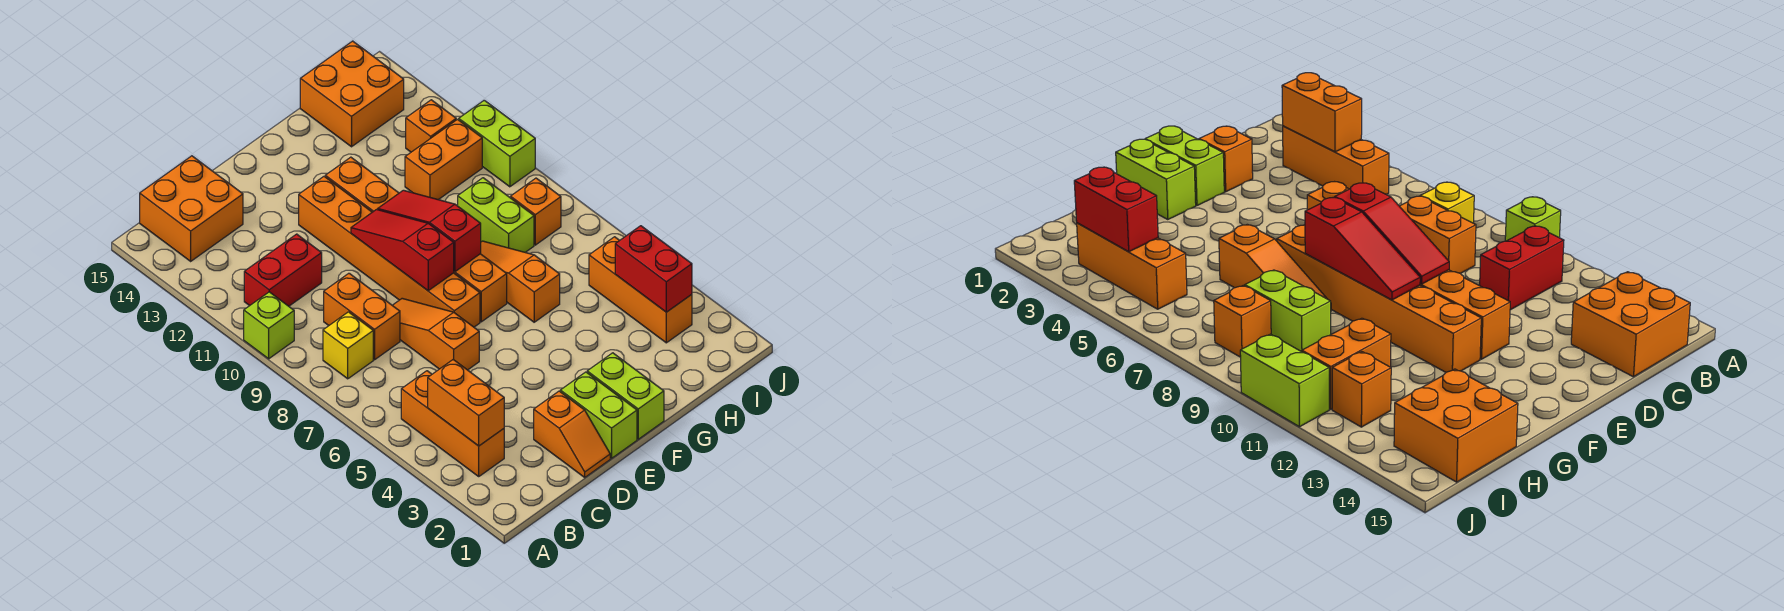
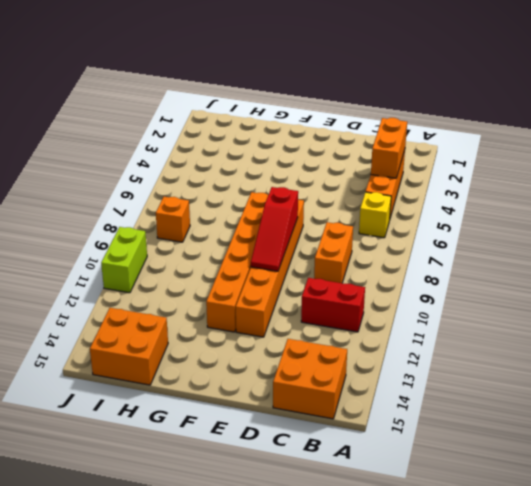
yellow 1x1 brick [359,192,391,238] -> yellow 1x1 brick moved to [323,312,373,379]
none -> lime 1x1 brick [244,292,294,359]
none -> orange 1x2 slope [534,391,610,477]
none -> orange 1x3 slope [392,298,479,370]

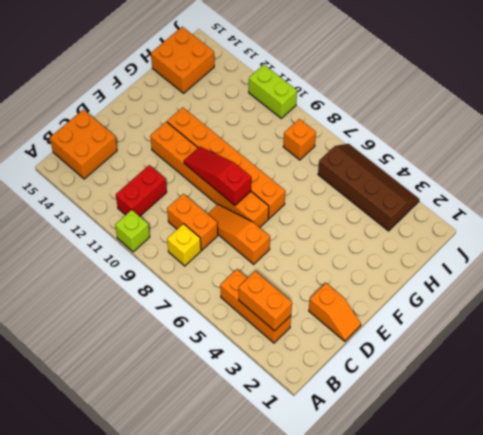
brown 2x4 slope [318,144,419,231] -> orange 1x3 brick [589,237,692,343]
none -> lime 1x2 brick [560,372,637,458]
none -> lime 1x2 brick [587,353,664,439]
none -> orange 1x3 slope [481,241,560,322]

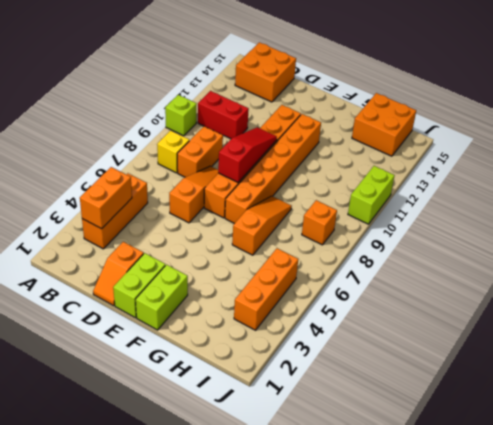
none -> lime 1x2 brick [458,178,534,252]
none -> orange 1x2 brick [405,119,482,200]
none -> orange 1x1 brick [406,100,456,152]

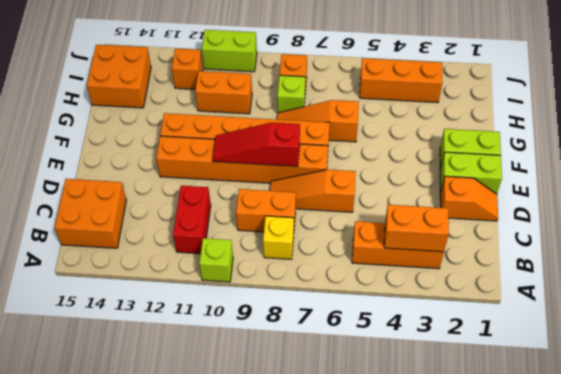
lime 1x1 brick [277,75,305,113] -> lime 1x2 brick [458,178,534,252]
orange 1x2 brick [195,71,252,114] -> orange 1x2 brick turned to [405,119,482,200]
none -> red 1x3 slope [378,190,481,272]
none -> red 1x2 brick [615,226,692,312]

